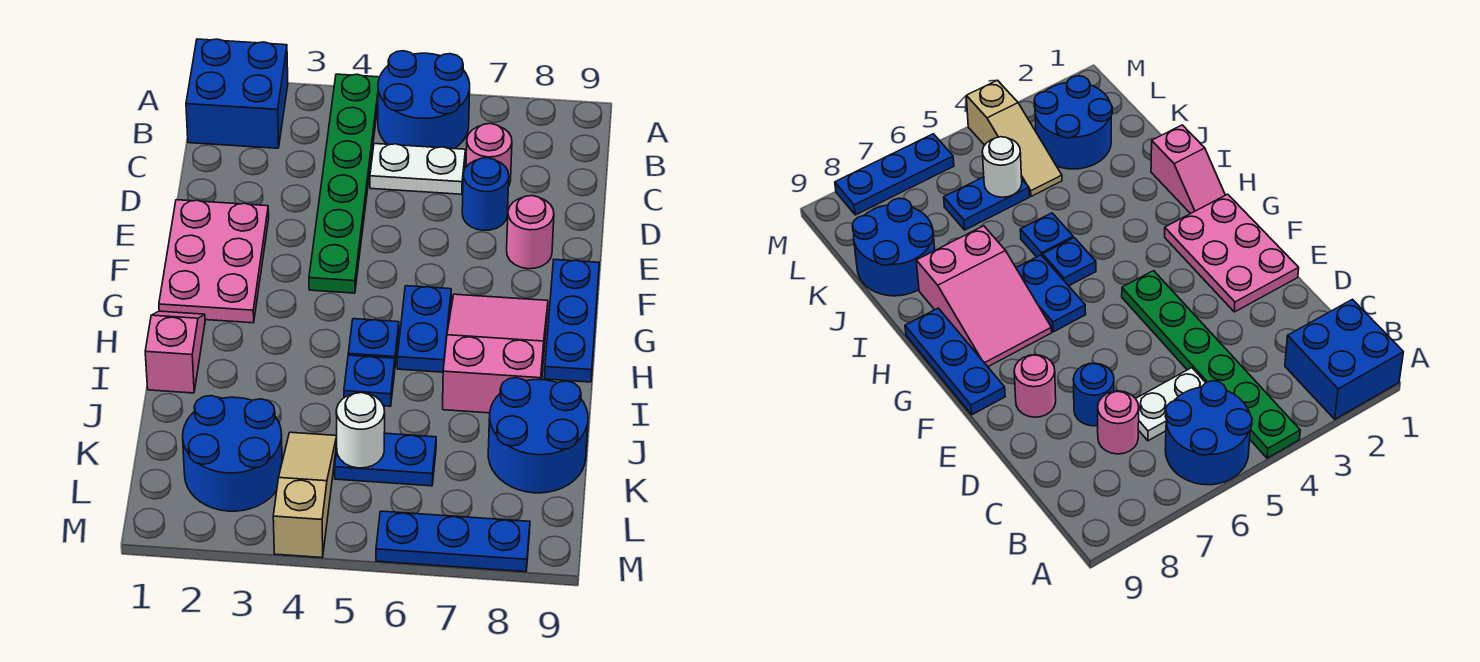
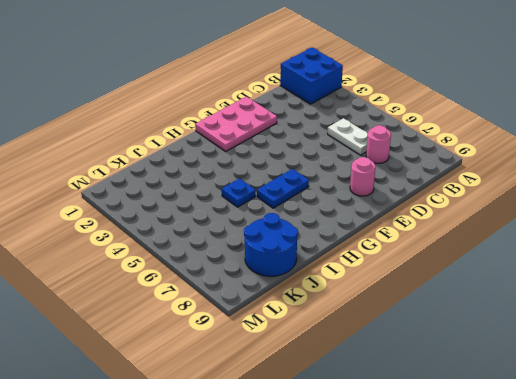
none -> green 1x6 plate [309,74,379,293]
none -> blue 2x2 round brick [378,51,470,149]
none -> blue 1x1 round brick [462,158,509,230]

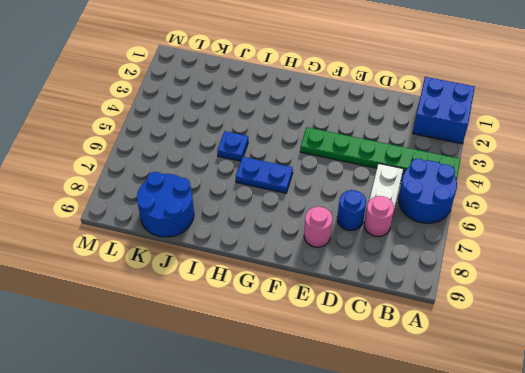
none -> pink 2x3 plate [159,200,269,323]
none -> blue 1x3 plate [544,260,599,382]
none -> pink 2x3 slope [443,294,548,413]

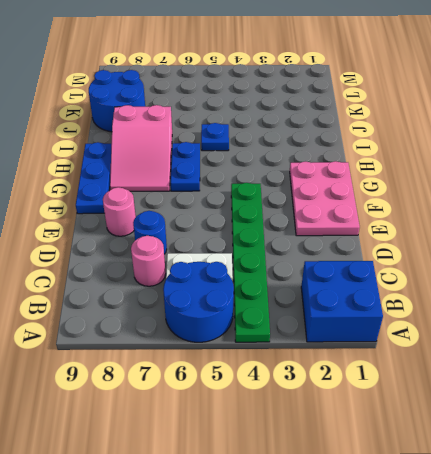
none -> pink 1x2 slope [145,311,205,393]
none -> blue 1x1 plate [348,319,399,364]
none -> blue 2x2 round brick [183,396,282,511]

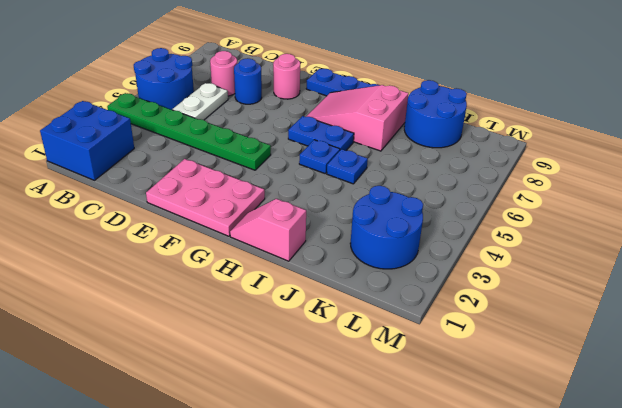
none -> tan 1x3 slope [273,432,337,558]
none -> blue 1x2 plate [335,433,436,486]
none -> blue 1x3 plate [376,511,530,572]

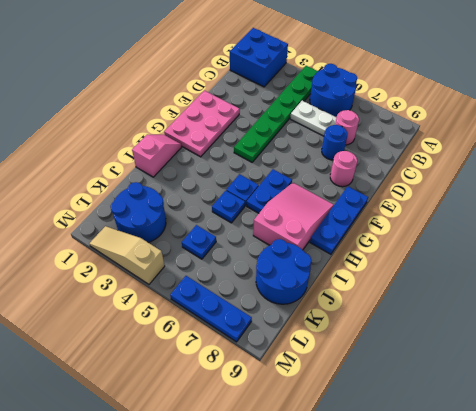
blue 1x1 plate [182,225,216,259] -> blue 1x2 plate [335,433,436,486]
tan 1x3 slope [89,226,165,284] -> tan 1x3 slope turned to [273,432,337,558]
none -> white 1x1 round brick [336,393,385,468]

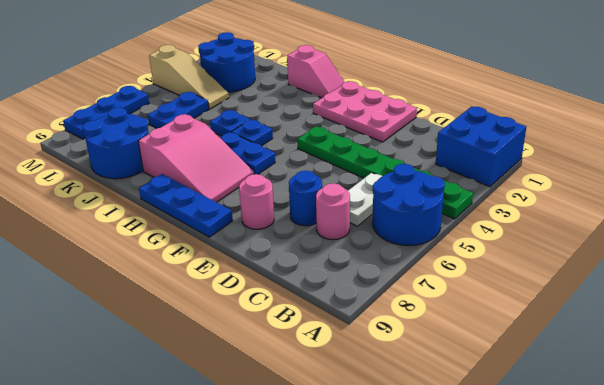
none -> white 1x1 round brick [336,393,385,468]

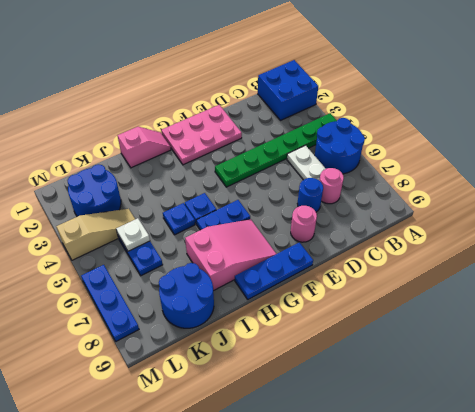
white 1x1 plate [116,218,150,251] -> white 1x1 round brick [336,393,385,468]

